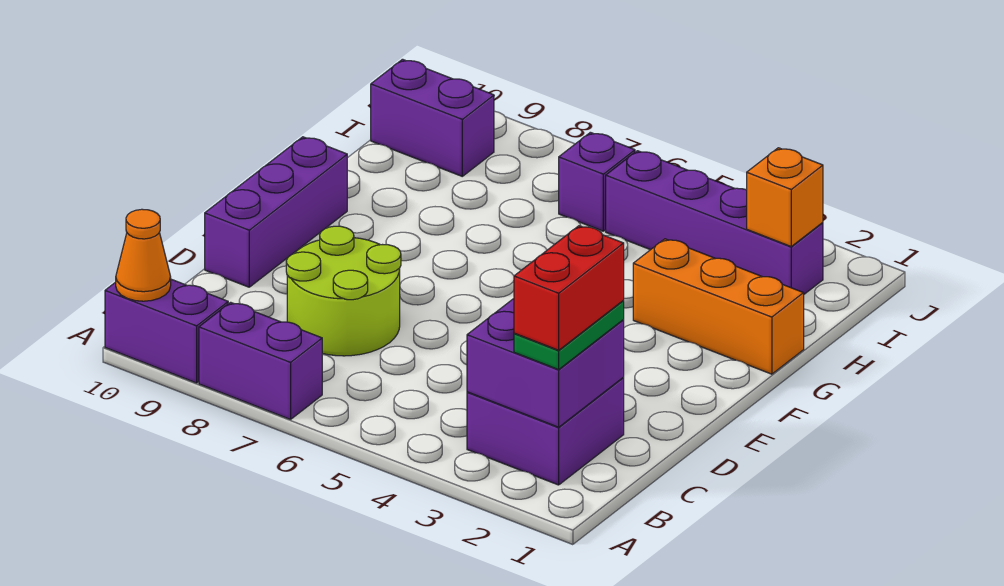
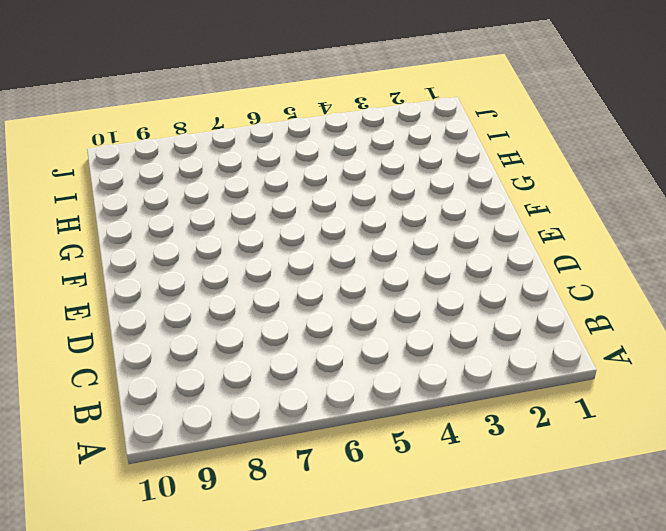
none -> purple 1x2 brick [199,302,322,419]
none -> purple 1x2 brick [105,279,228,383]
none -> purple 2x2 brick [467,378,624,485]

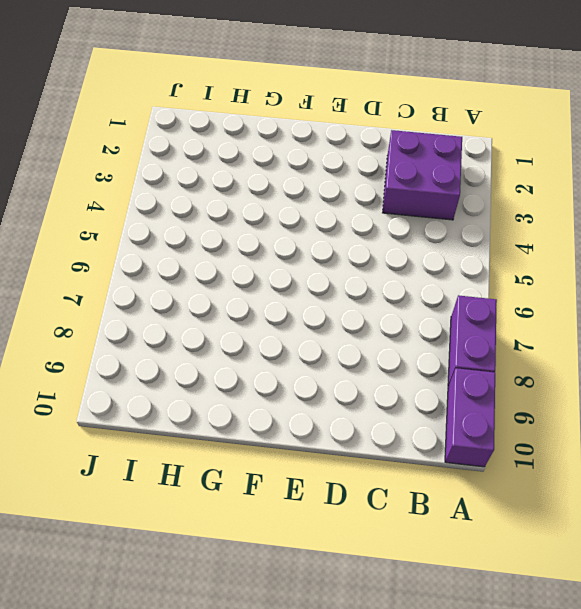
none -> lime 2x2 round brick [286,226,401,356]
none -> purple 1x3 brick [205,137,347,287]
none -> orange 1x3 brick [633,239,804,374]

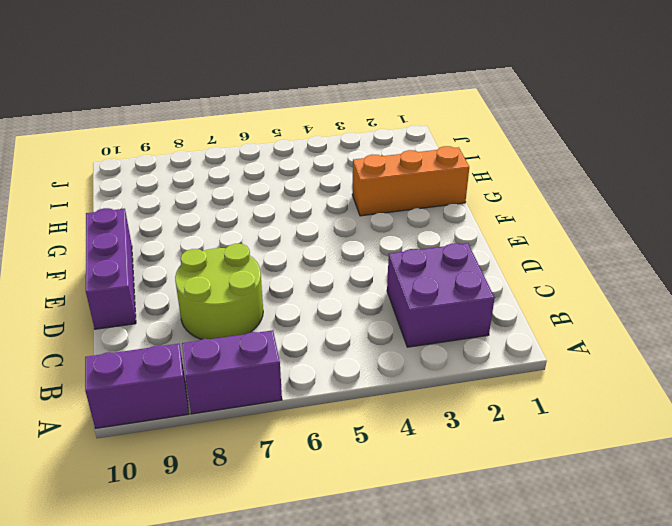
none -> purple 1x4 brick [606,151,823,294]
none -> purple 1x1 brick [559,132,635,231]
none -> purple 1x2 brick [371,59,494,176]

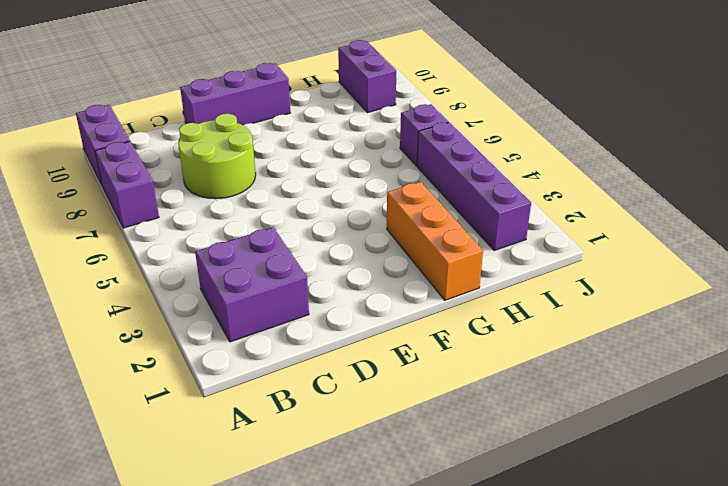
none -> orange 1x1 cone [116,209,171,301]
none -> purple 2x2 brick [467,299,624,427]
none -> orange 1x1 brick [747,148,823,246]

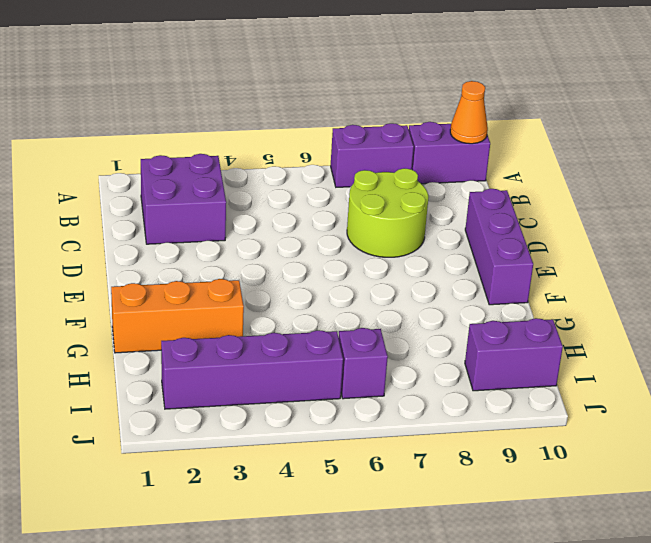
none -> purple 2x2 brick [467,299,624,427]
none -> orange 1x1 brick [747,148,823,246]
none -> green 1x2 plate [514,301,624,370]

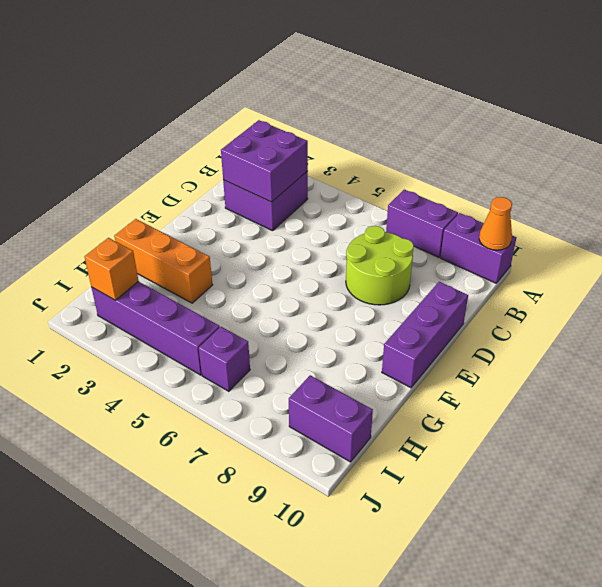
none -> green 1x2 plate [514,301,624,370]
none -> red 1x2 brick [514,226,624,350]

